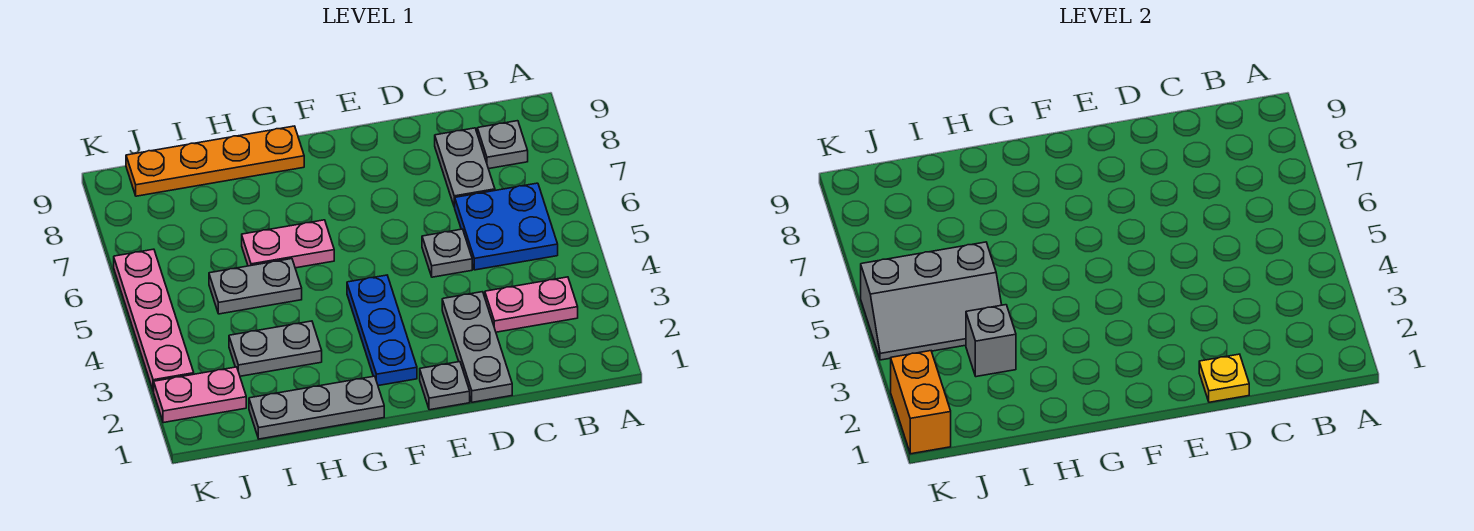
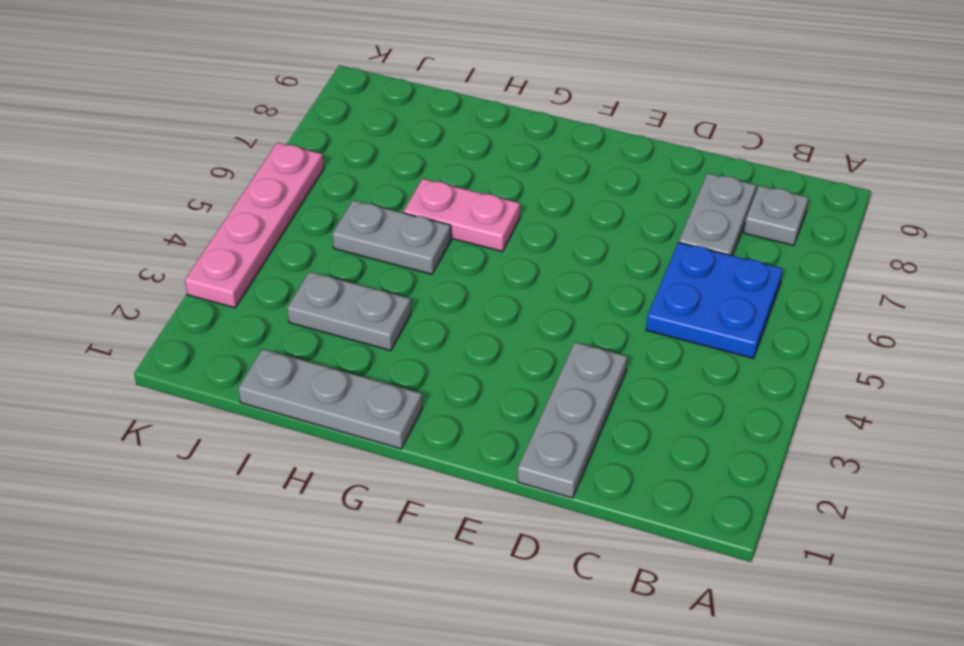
none -> pink 1x2 plate [485,277,578,332]
none -> grey 1x1 plate [422,229,472,277]
none -> grey 1x1 plate [420,362,470,410]

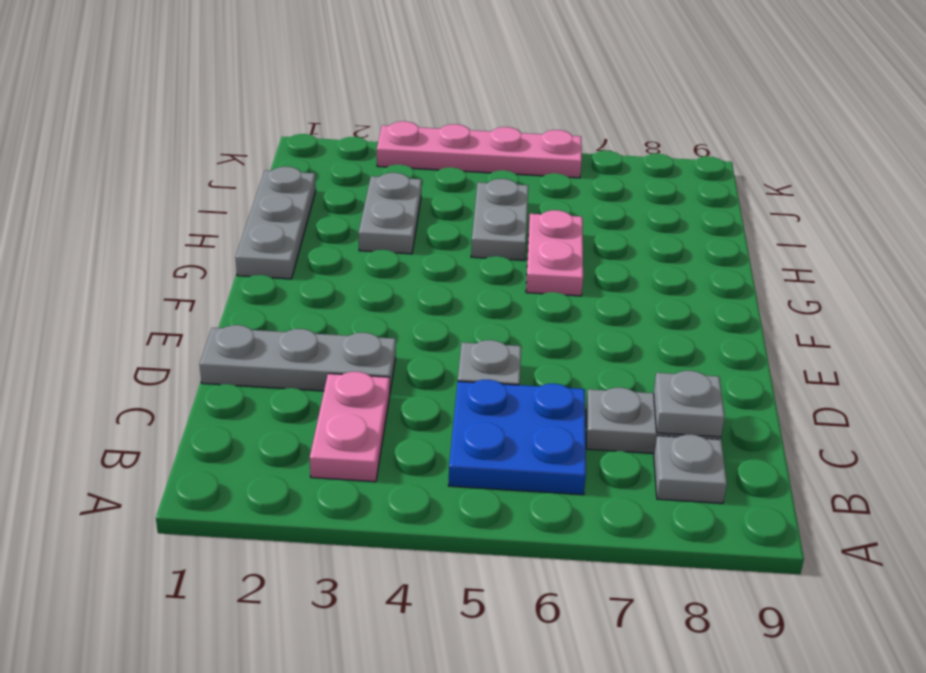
grey 1x1 plate [654,371,725,437] -> grey 1x1 plate moved to [420,362,470,410]
none -> blue 1x3 plate [347,275,417,386]
none -> orange 1x4 plate [126,126,304,196]
none -> pink 1x2 plate [154,367,246,423]

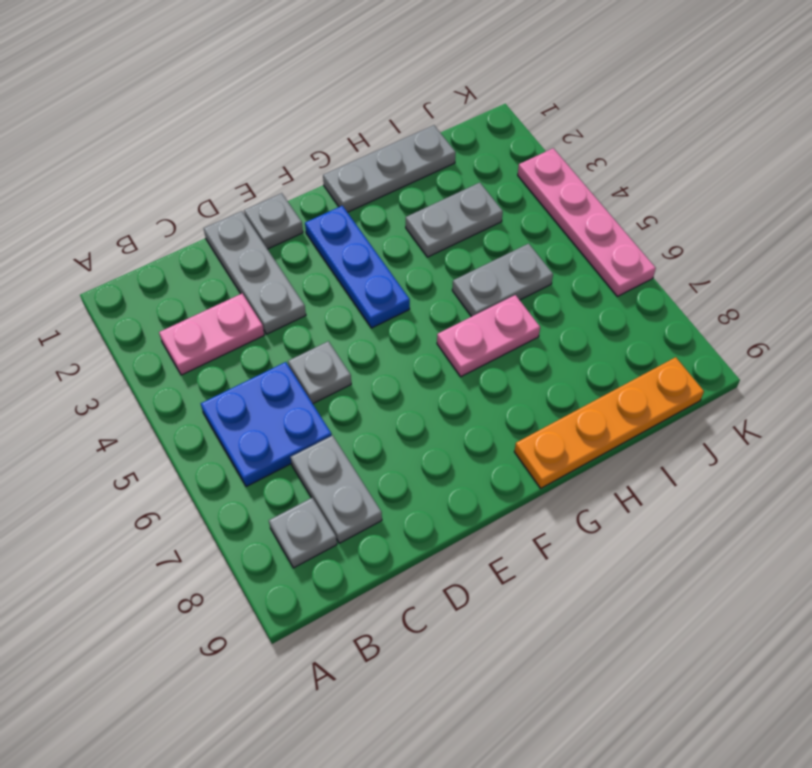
none -> pink 1x2 plate [154,367,246,423]
none -> yellow 1x1 plate [1199,354,1249,402]
none -> grey 1x1 brick [966,305,1016,377]

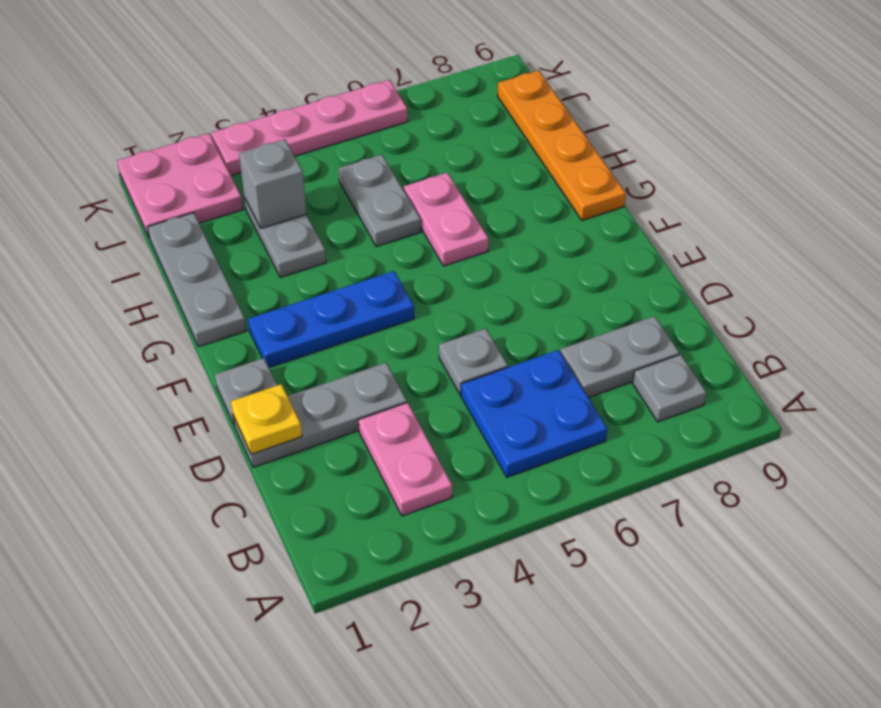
pink 2x2 plate [117,133,243,239] -> pink 1x2 plate [154,367,246,423]
none -> grey 2x3 slope [861,242,1002,360]
none -> orange 1x2 brick [891,351,951,454]

